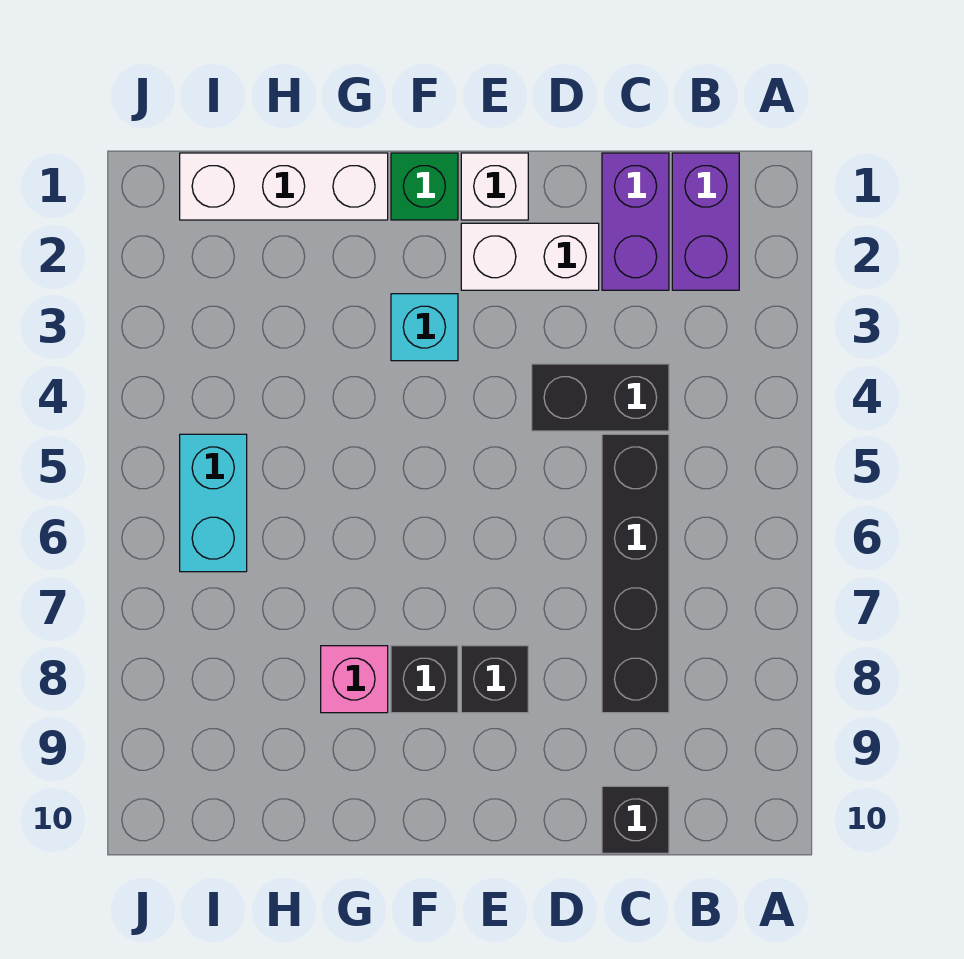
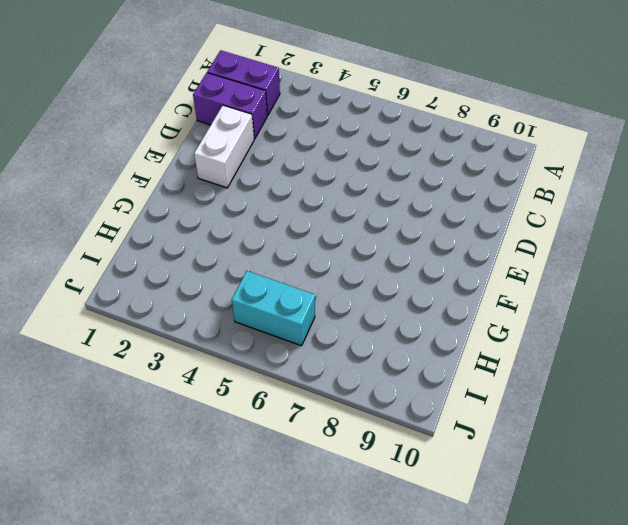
none -> black 1x2 brick [532,364,669,431]
none -> black 1x4 brick [602,434,669,713]
none -> black 1x1 brick [602,786,669,853]

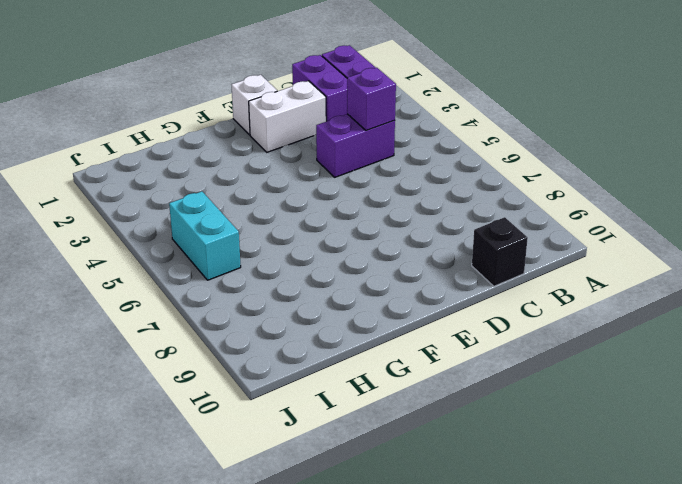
purple 1x2 brick [316,114,395,177] -> black 1x2 brick [532,364,669,431]
purple 1x1 brick [347,68,396,131] -> none
none -> black 1x4 brick [602,434,669,713]
none -> black 1x1 brick [461,646,528,713]
none -> green 1x1 brick [391,153,458,220]

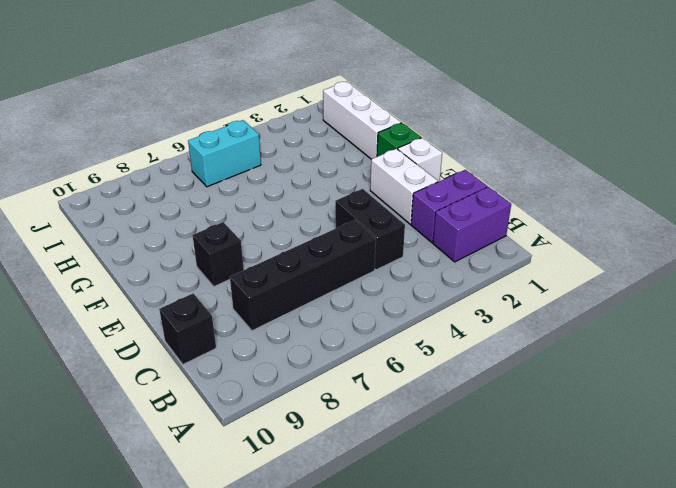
none -> cyan 1x1 brick [391,294,458,361]
none -> black 1x1 brick [391,646,458,713]
none -> pink 1x1 brick [321,646,388,713]

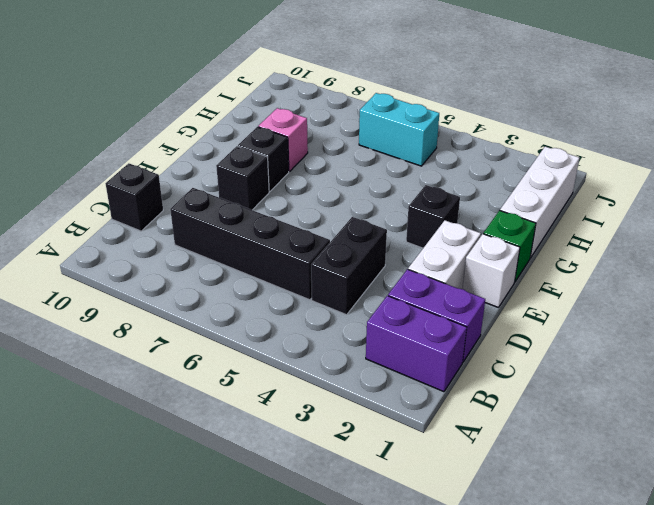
black 1x1 brick [406,185,460,248] -> cyan 1x1 brick [391,294,458,361]

